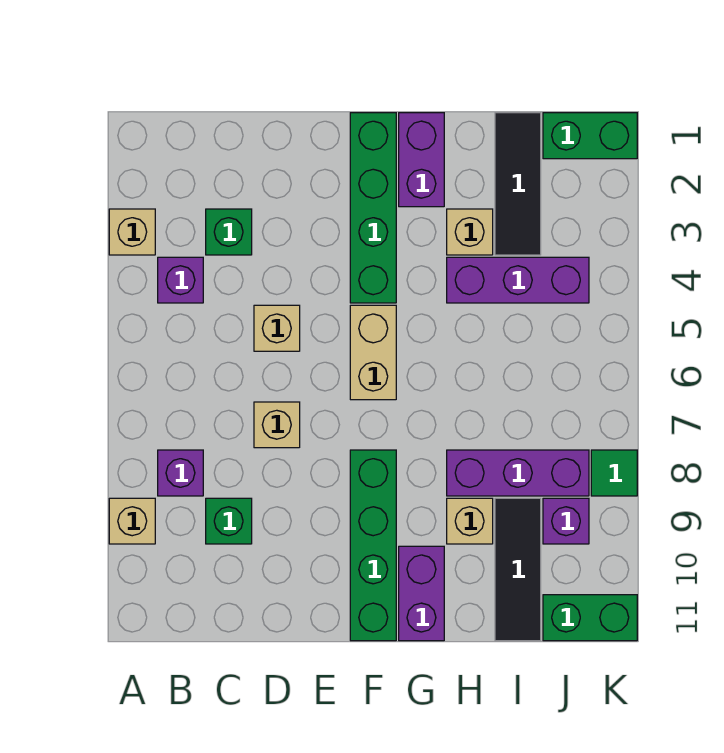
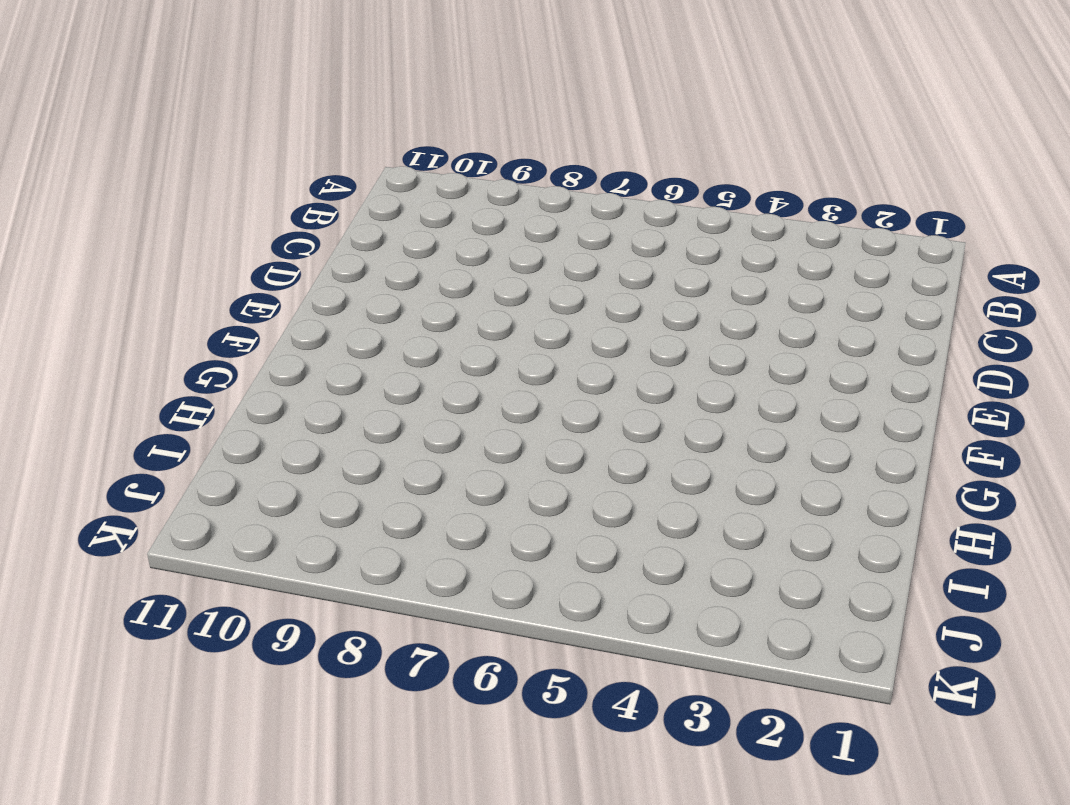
none -> tan 1x1 brick [109,209,155,255]
none -> tan 1x1 brick [109,498,155,544]
none -> purple 1x1 brick [158,257,203,303]

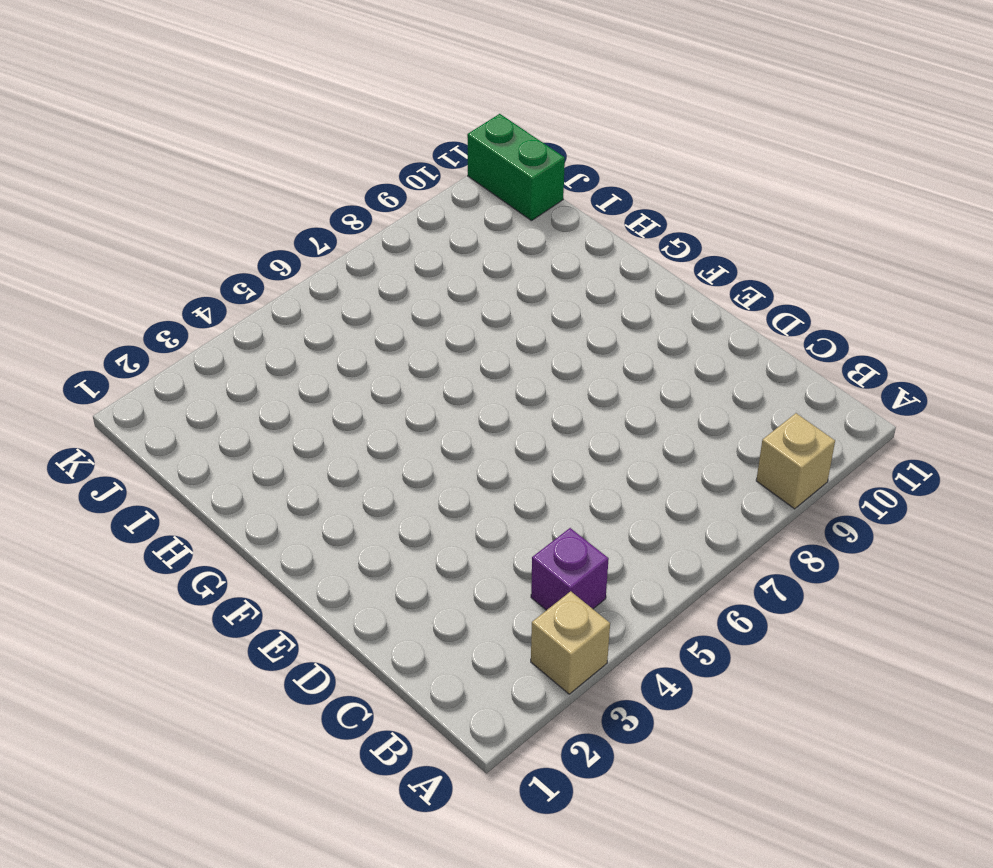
none -> purple 1x1 brick [158,450,203,496]
none -> green 1x1 brick [206,209,252,255]
none -> green 1x1 brick [206,498,252,544]

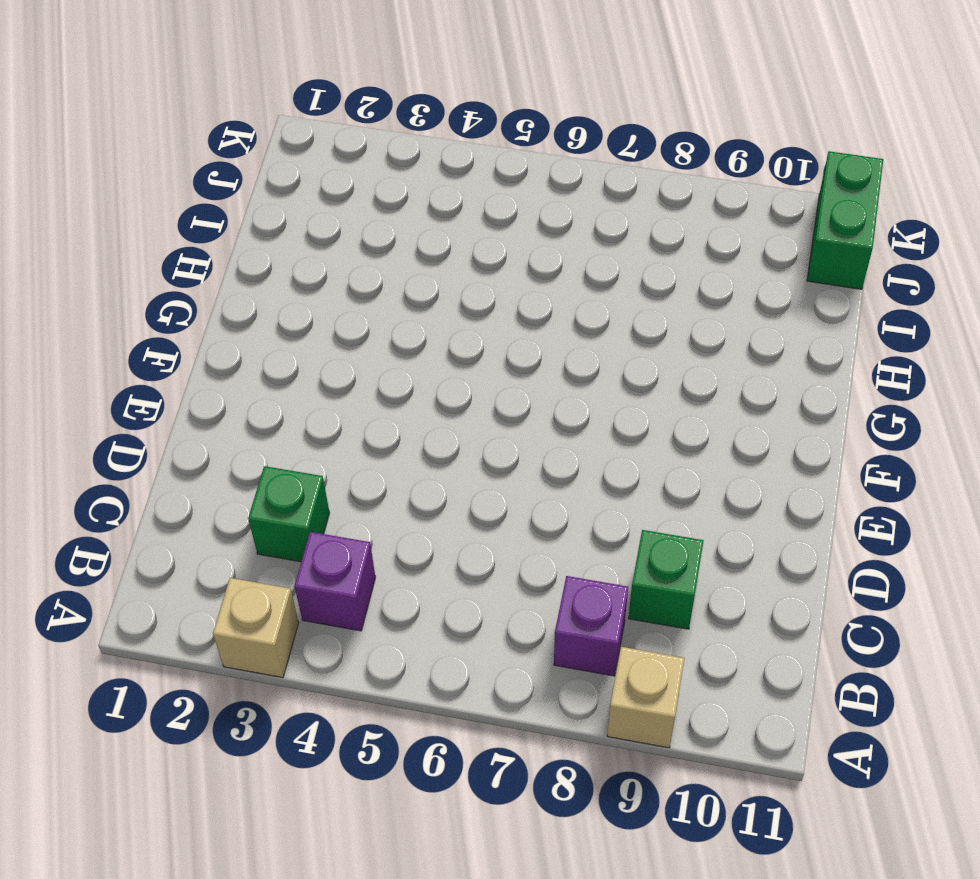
none -> tan 1x1 brick [254,305,300,351]
none -> tan 1x1 brick [254,402,300,448]
none -> green 1x4 brick [350,113,396,303]

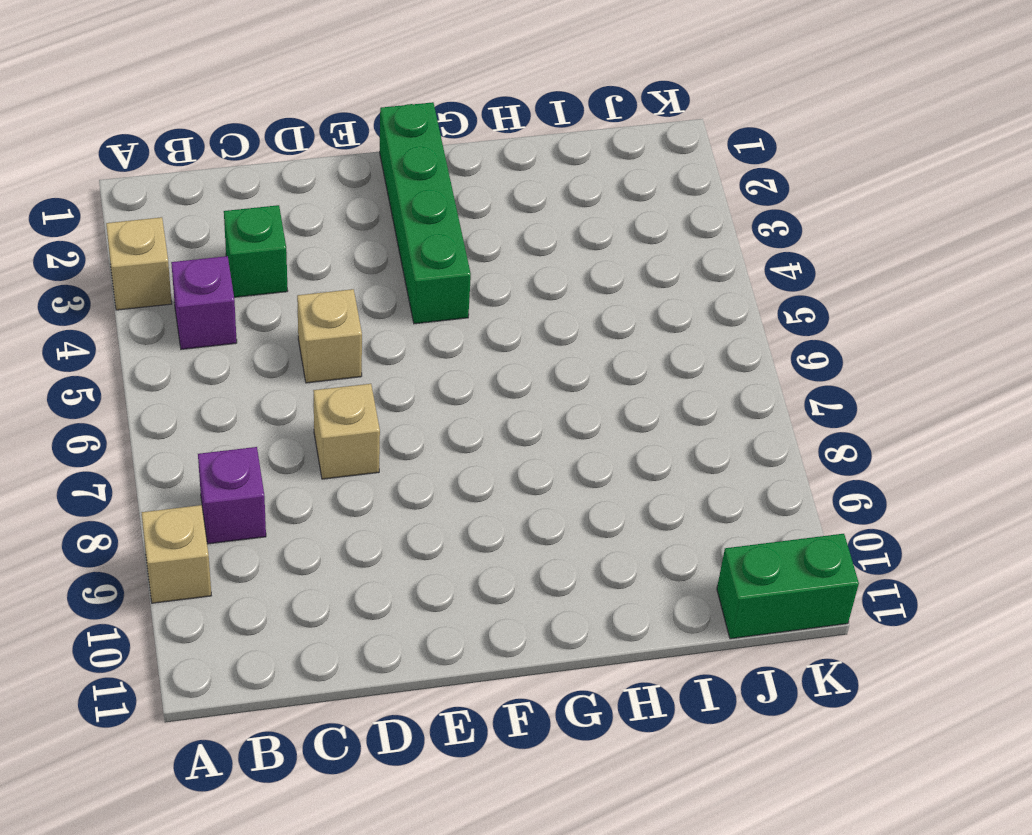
none -> green 1x1 brick [206,498,252,544]
none -> tan 1x2 brick [350,305,396,400]
none -> green 1x4 brick [350,450,396,641]

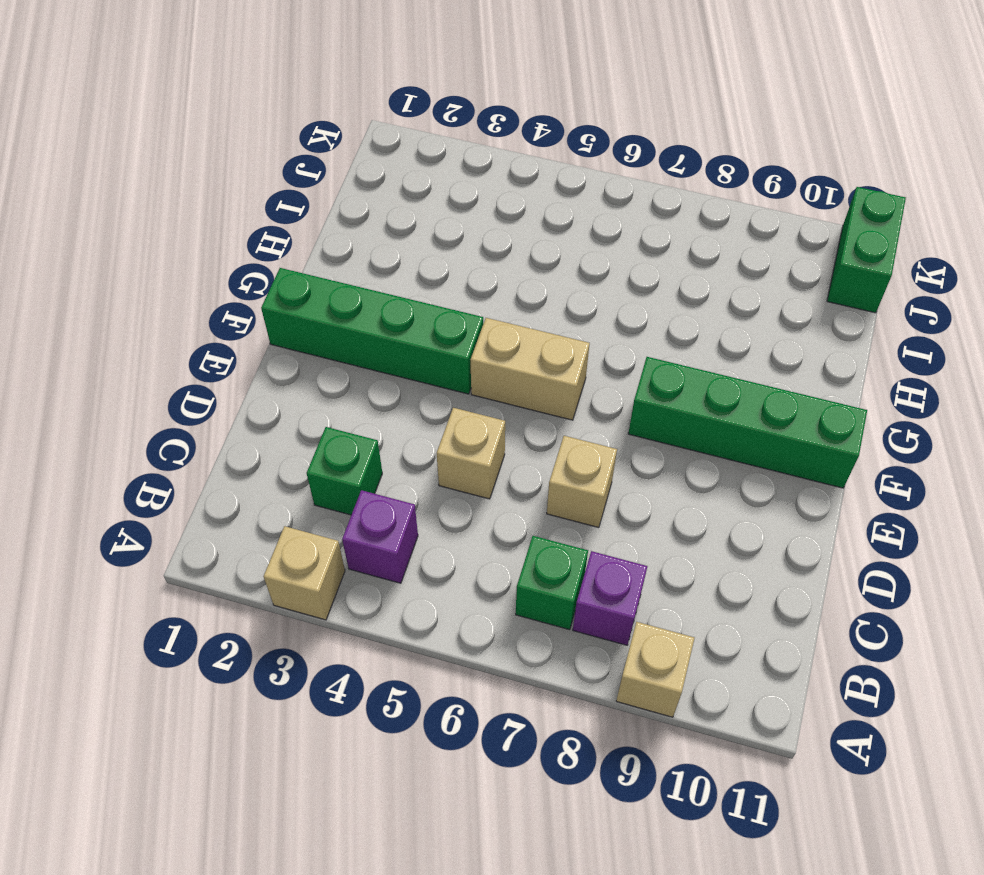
green 1x1 brick [516,536,588,630] -> green 1x1 brick moved to [206,498,252,544]
none -> purple 1x2 brick [399,113,444,207]
none -> purple 1x2 brick [399,546,444,641]
none -> tan 1x1 brick [447,209,493,255]

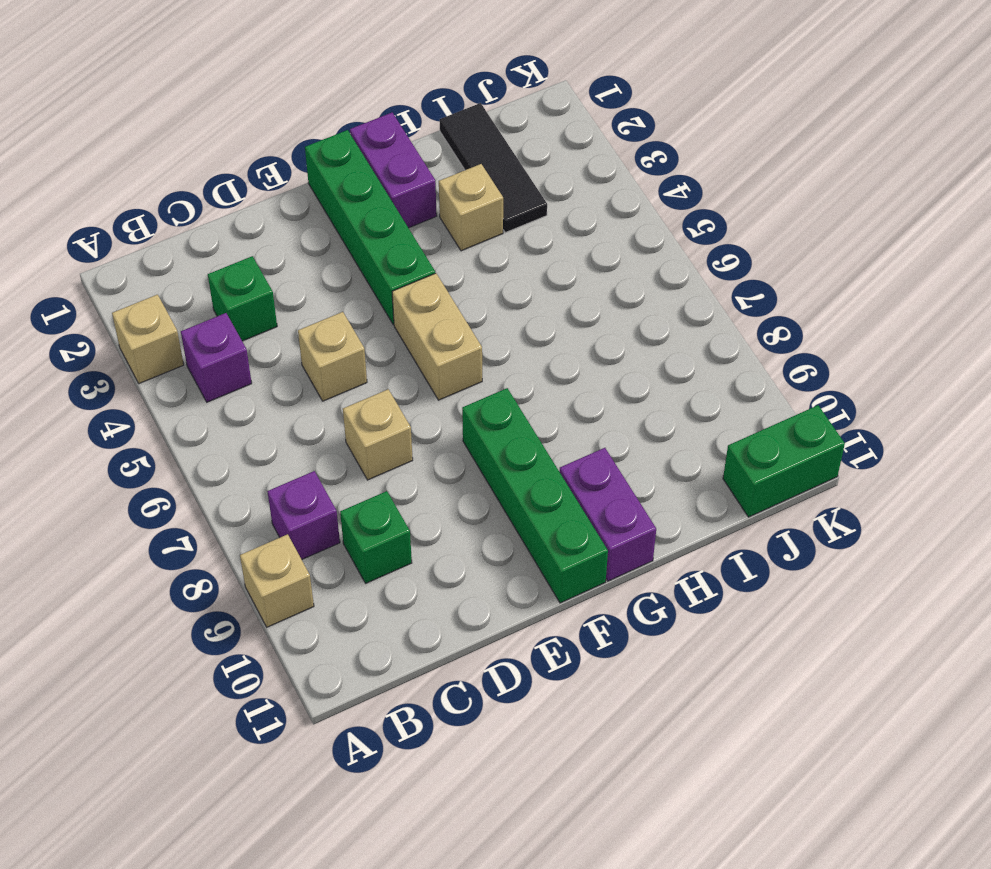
none -> purple 1x3 brick [447,257,589,303]
none -> purple 1x3 brick [447,450,589,496]
none -> tan 1x1 brick [447,498,493,544]

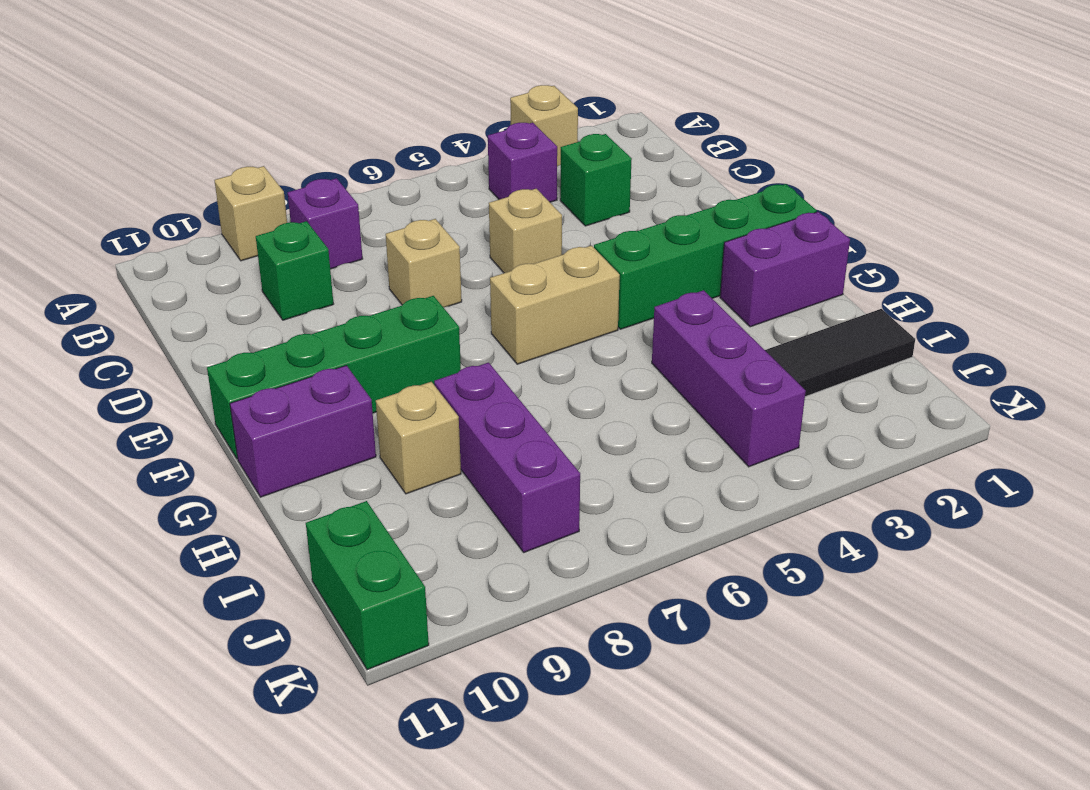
none -> tan 1x1 brick [447,209,493,255]
none -> black 1x3 tile [495,498,541,641]
none -> green 1x2 brick [543,113,637,159]

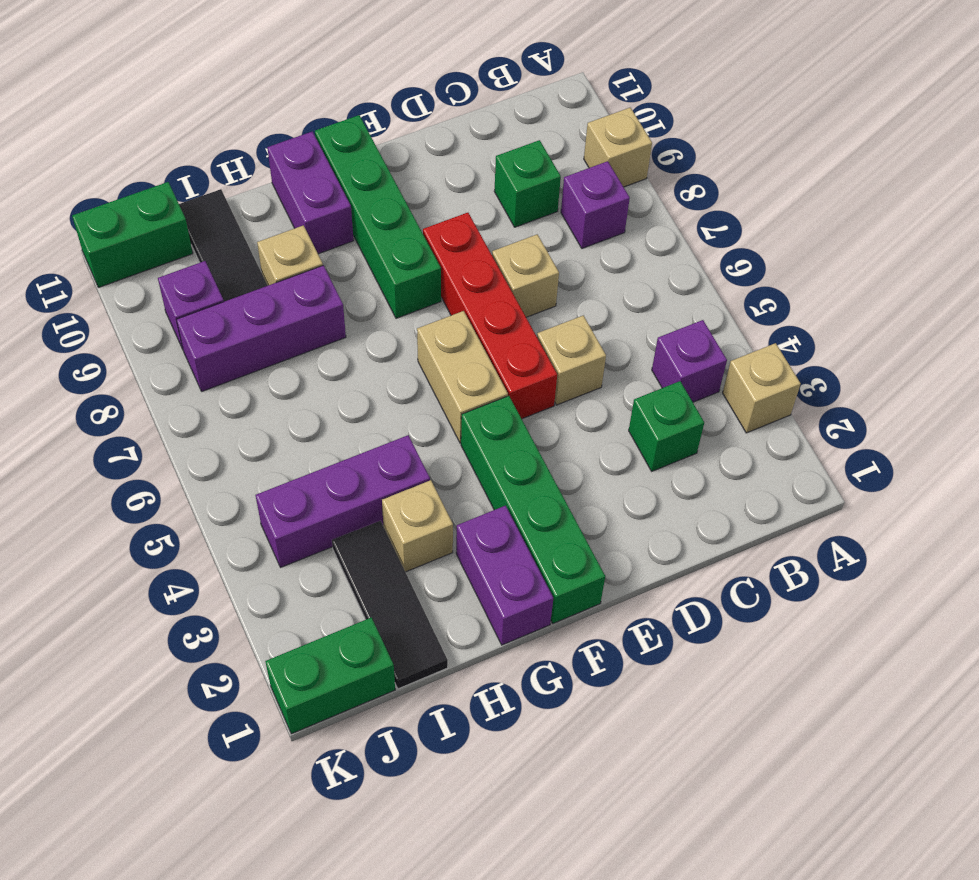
red 1x4 brick [423,213,557,419] -> none
none -> green 1x1 tile [591,450,637,496]

